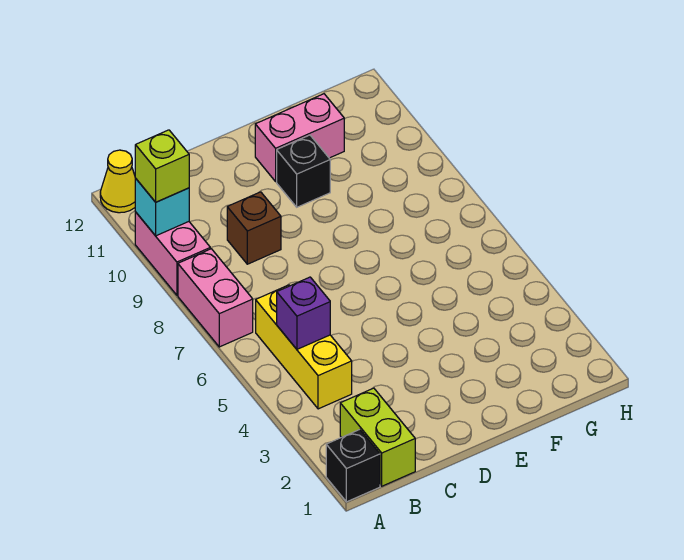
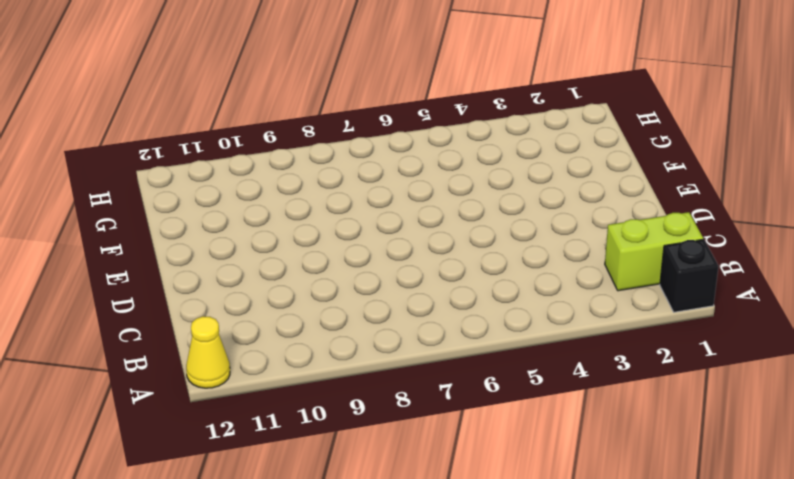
none -> pink 1x2 brick [178,249,253,347]
none -> pink 1x2 brick [135,212,210,295]
none -> yellow 1x3 brick [256,285,352,409]

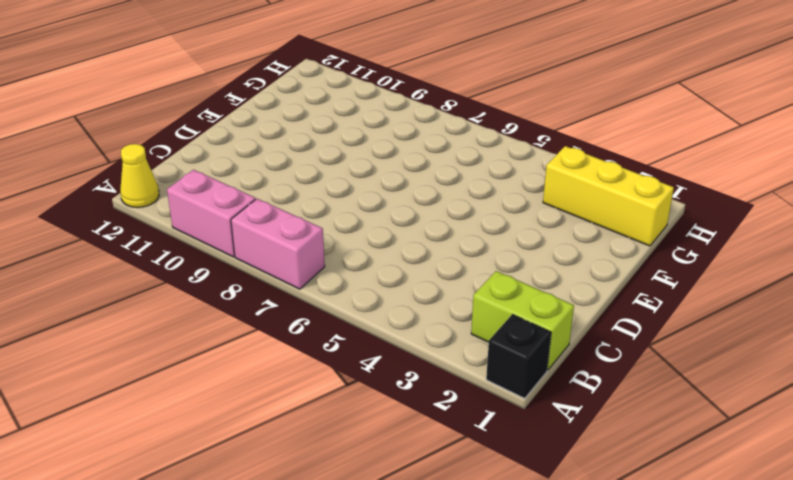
yellow 1x3 brick [543,146,674,246] -> yellow 1x3 brick moved to [256,285,352,409]
none -> brown 1x1 brick [227,192,281,264]
none -> black 1x1 brick [277,135,330,207]
none -> pink 1x2 brick [255,94,344,181]

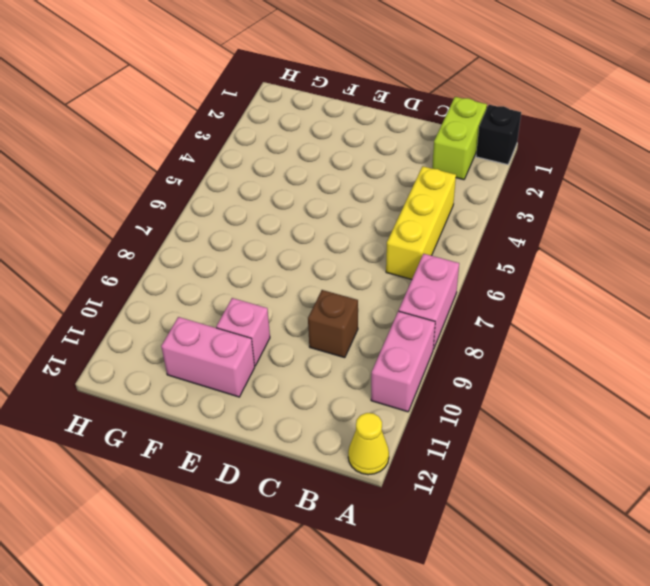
pink 1x1 brick [216,298,270,366] -> black 1x1 brick [277,135,330,207]
none -> cyan 1x1 brick [135,178,189,236]
none -> purple 1x1 brick [277,277,330,349]
none -> lime 1x1 brick [135,130,189,202]

